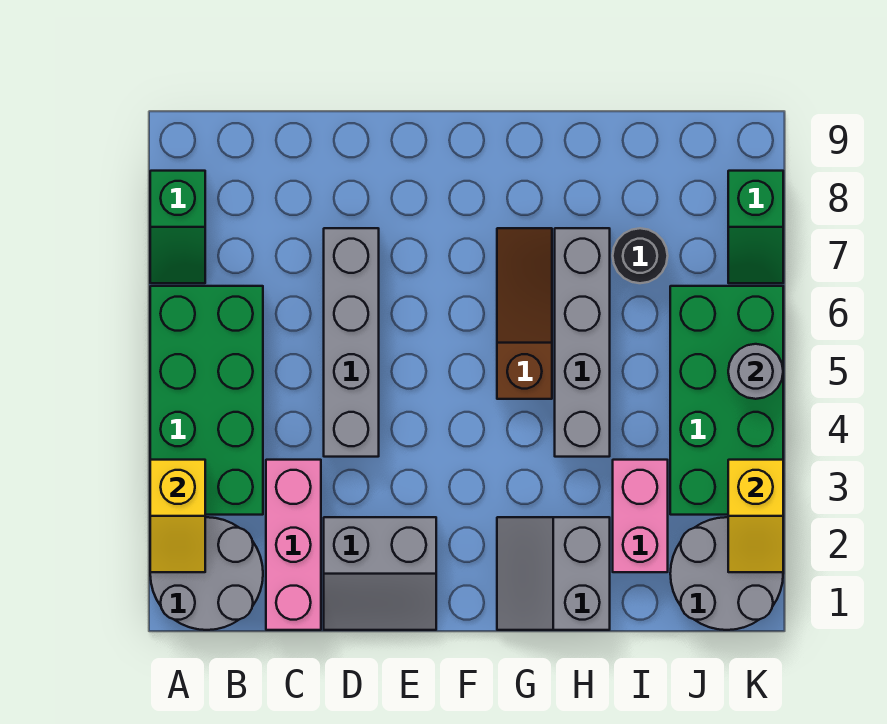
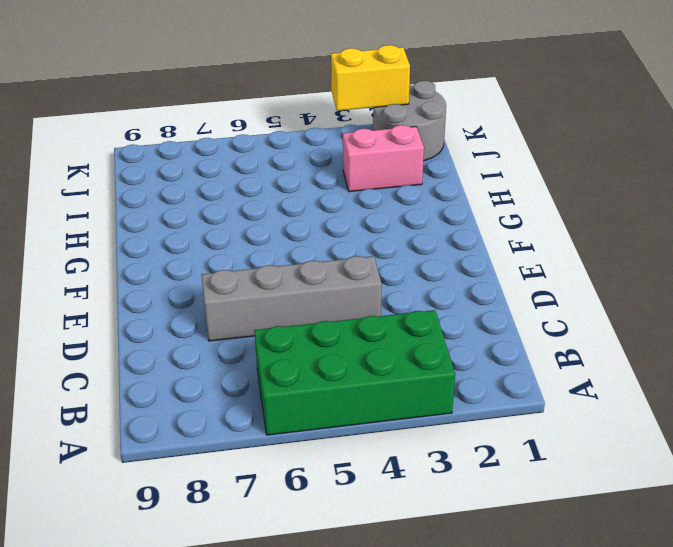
yellow 1x2 brick [331,45,410,111] -> yellow 1x2 slope [728,460,783,572]
none -> grey 2x2 round brick [150,517,263,630]
none -> green 1x2 slope [150,171,205,283]
none -> pink 1x3 brick [266,460,321,630]

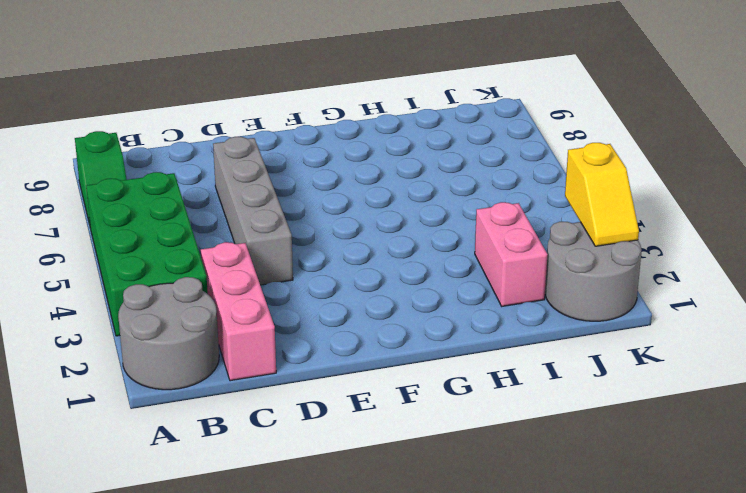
none -> grey 2x2 slope [324,517,436,630]
none -> grey 2x2 slope [497,517,610,630]
none -> brown 1x3 slope [497,228,552,399]

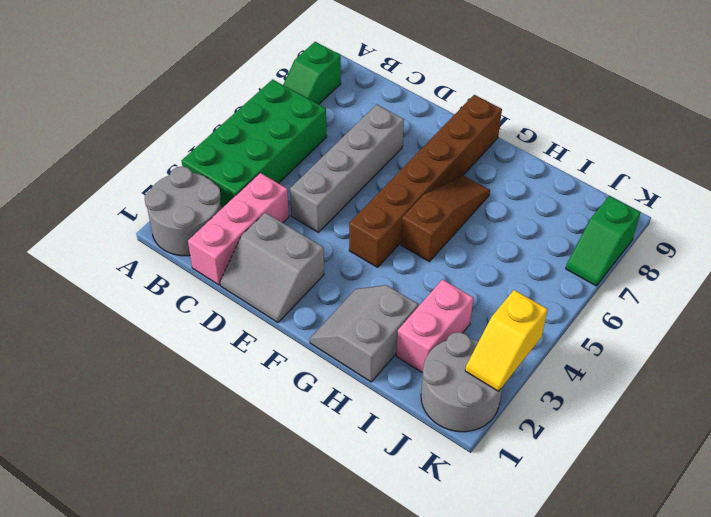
brown 1x6 brick [349,95,502,267] -> none
none -> grey 1x4 brick [555,228,610,457]
none -> black 1x1 round brick [613,228,668,283]
none -> green 2x4 brick [670,286,783,515]

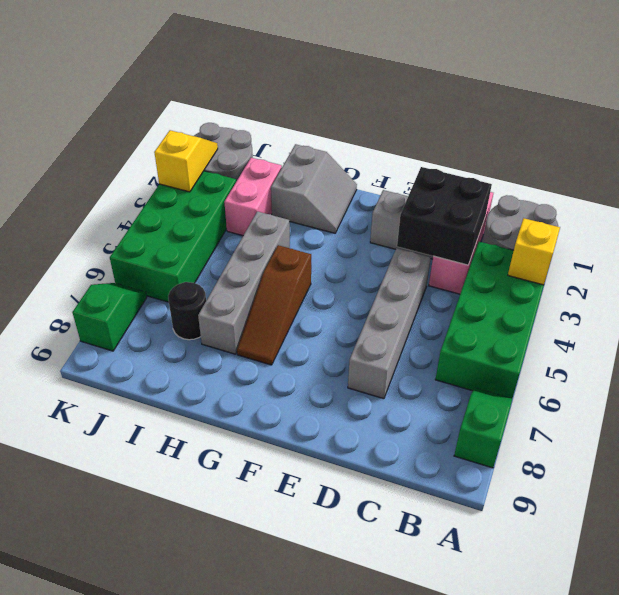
black 2x2 brick [397,167,492,265] -> none
none -> grey 1x1 round brick [728,344,783,399]

